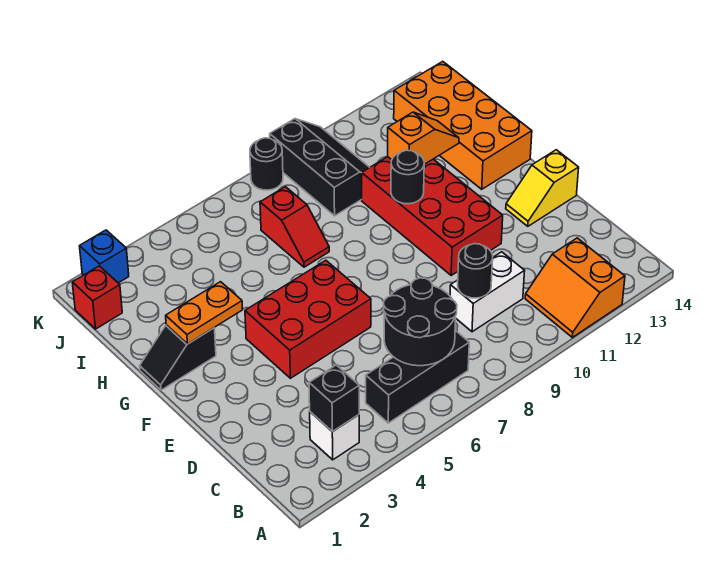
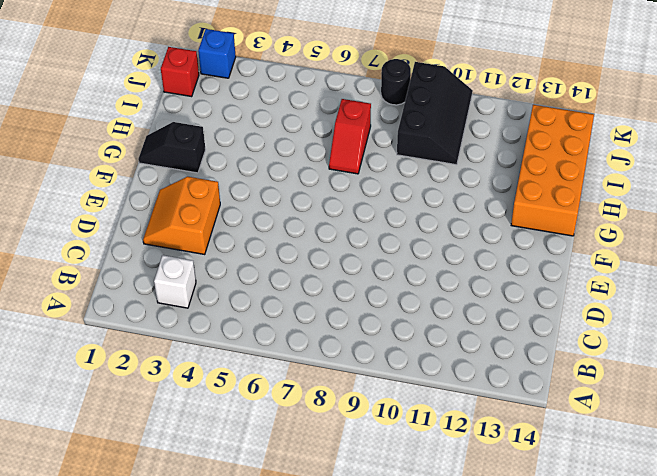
orange 2x2 slope [143,177,220,254] -> orange 2x2 slope moved to [525,238,625,337]
none -> black 1x3 brick [366,330,469,423]
none -> white 1x2 brick [450,252,525,332]
none -> red 2x3 brick [245,260,371,378]

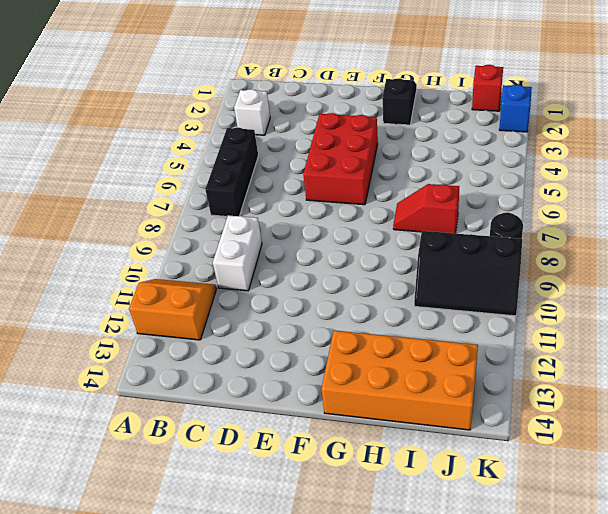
none -> red 2x4 brick [362,157,503,275]
none -> yellow 1x2 slope [506,150,579,226]
none -> black 1x1 brick [309,365,359,432]

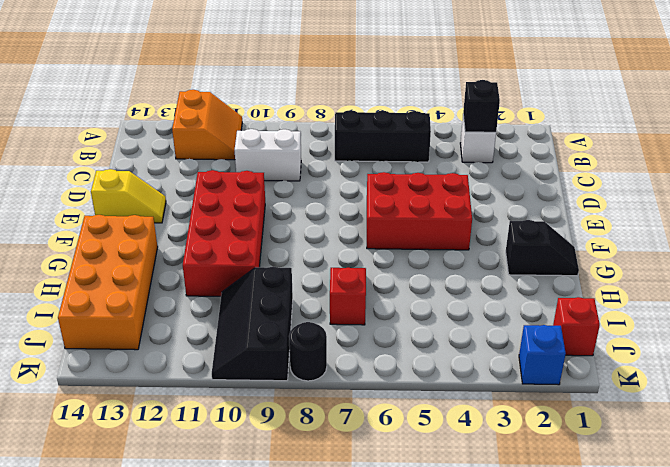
none -> black 2x2 round brick [384,278,457,366]
none -> black 1x1 round brick [458,244,493,298]
none -> orange 1x2 plate [166,282,243,344]

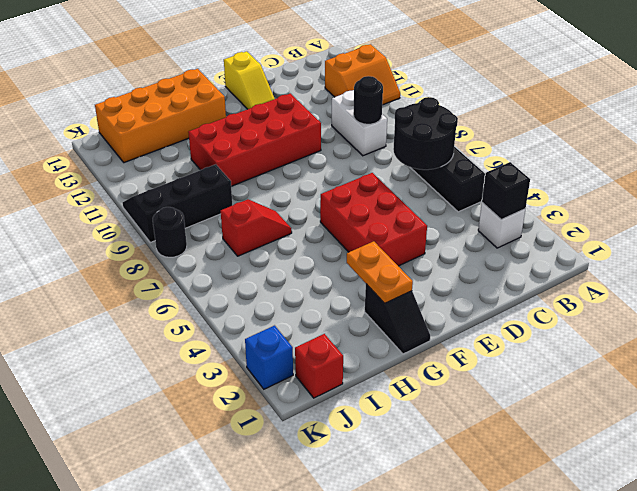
none -> black 1x1 round brick [391,150,424,204]
none -> orange 1x2 slope [388,112,459,164]

